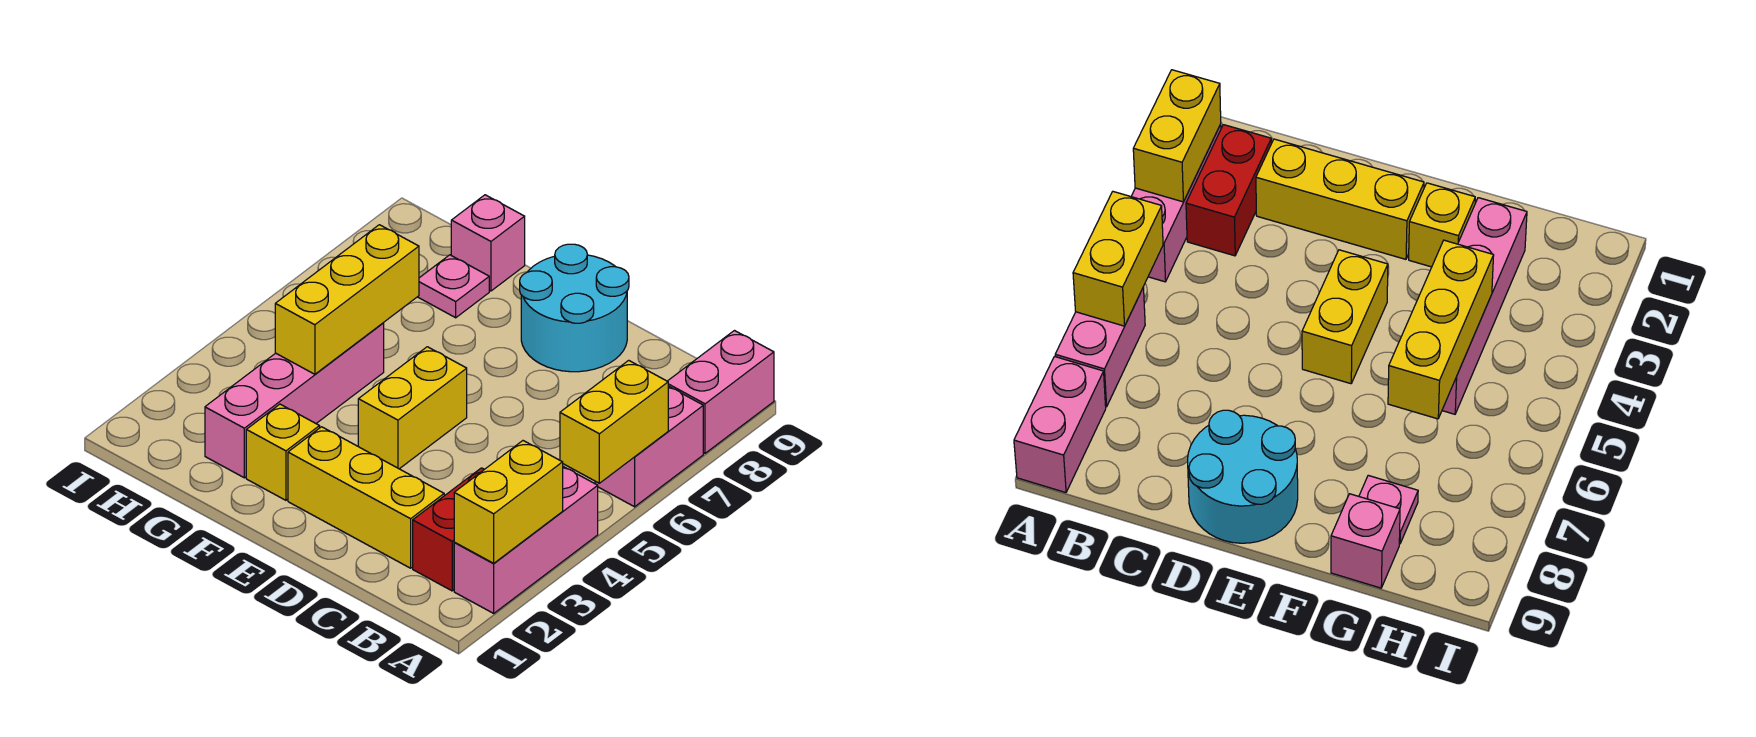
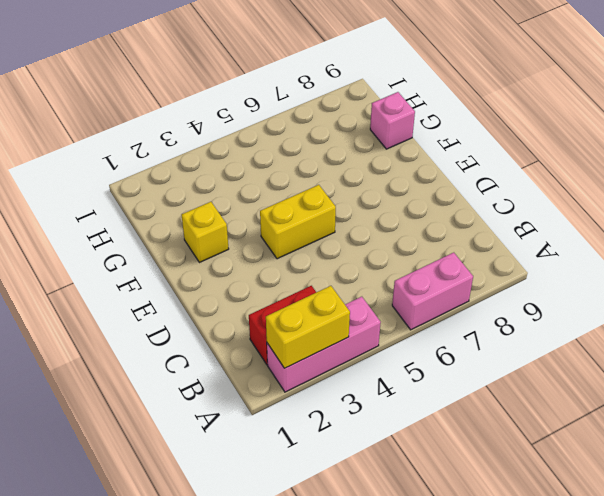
none -> pink 1x2 brick [668,331,774,453]
none -> yellow 1x3 brick [288,427,444,568]
none -> cyan 2x2 round brick [520,244,629,372]

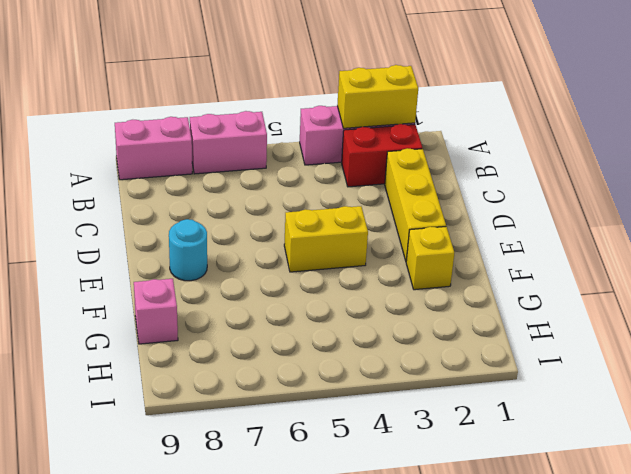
cyan 1x1 round brick [169,219,207,281] -> cyan 2x2 round brick [520,244,629,372]
none -> pink 1x4 brick [205,323,384,478]
none -> pink 1x1 plate [418,255,489,318]
none -> yellow 1x2 brick [560,360,668,483]

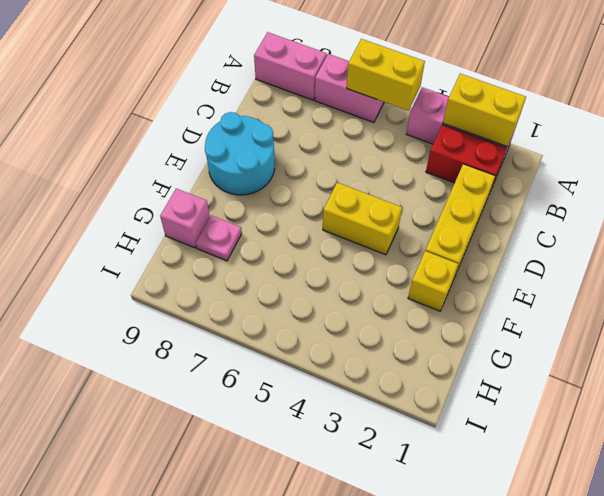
none -> pink 1x4 brick [205,323,384,478]
none -> yellow 1x3 brick [275,225,419,374]

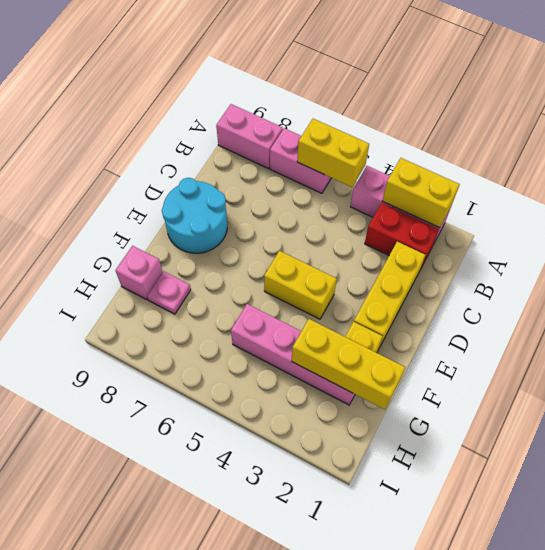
yellow 1x3 brick [292,319,405,409] -> yellow 1x3 brick moved to [275,225,419,374]

